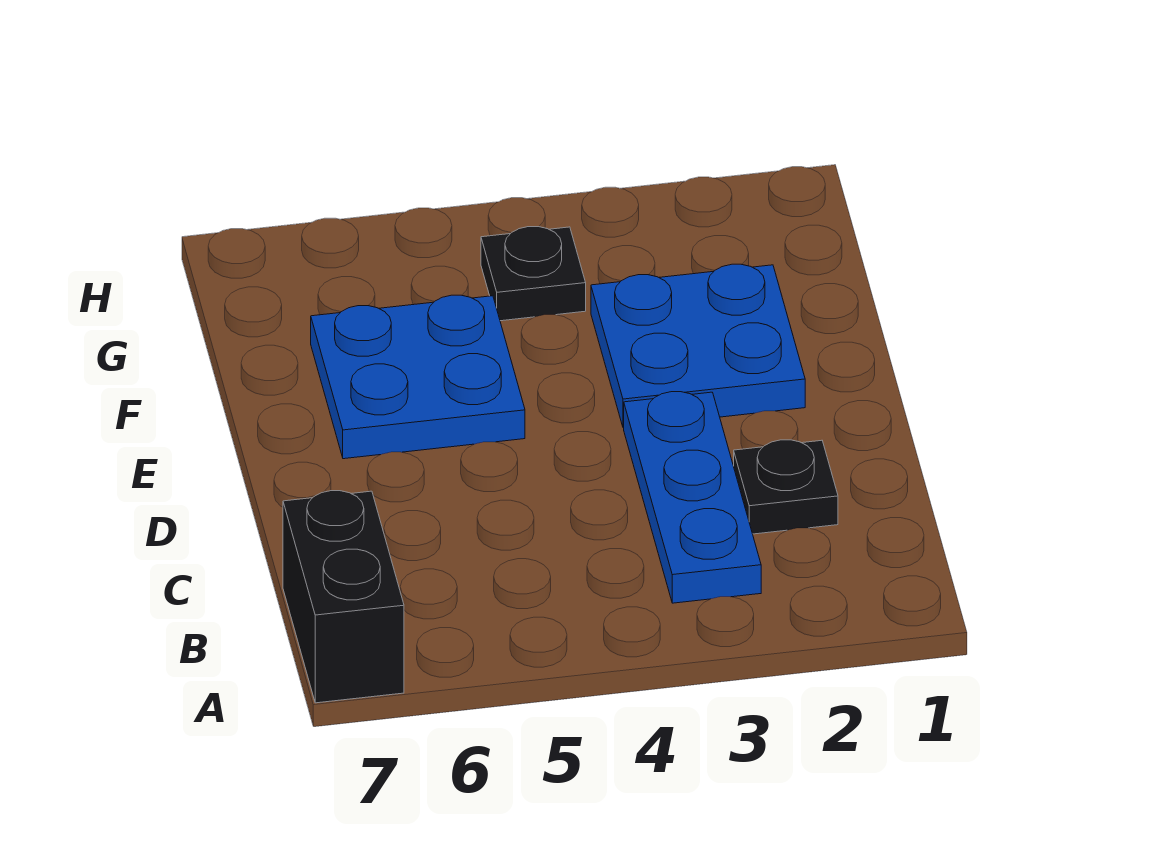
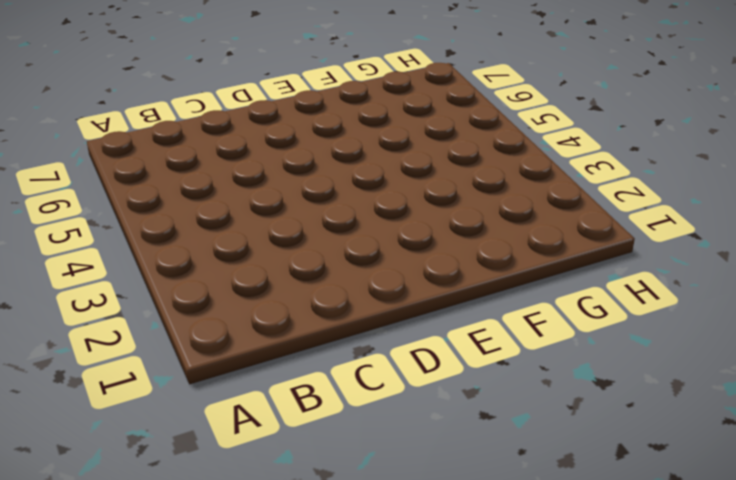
none -> black 1x2 brick [283,491,404,703]
none -> blue 1x3 plate [624,392,761,603]

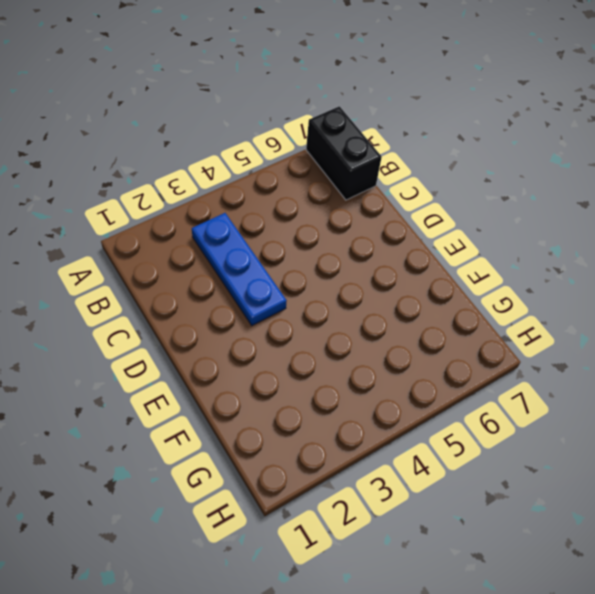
none -> black 1x1 plate [734,440,838,534]
none -> blue 2x2 plate [591,264,805,428]

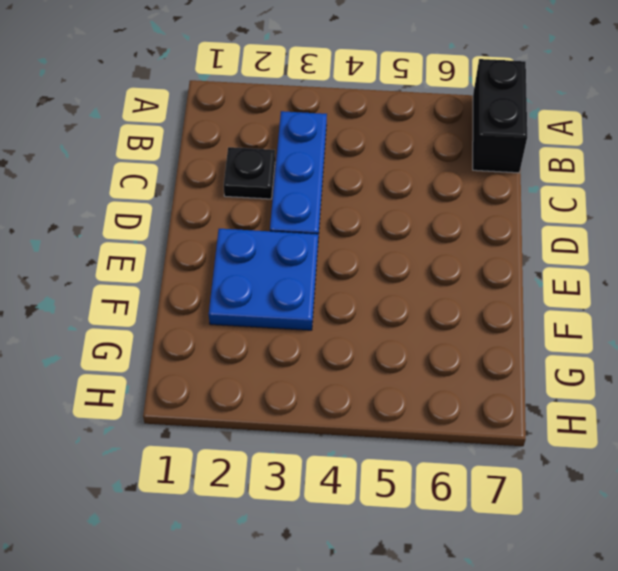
none -> blue 2x2 plate [311,295,525,459]
none -> black 1x1 plate [481,227,586,321]

